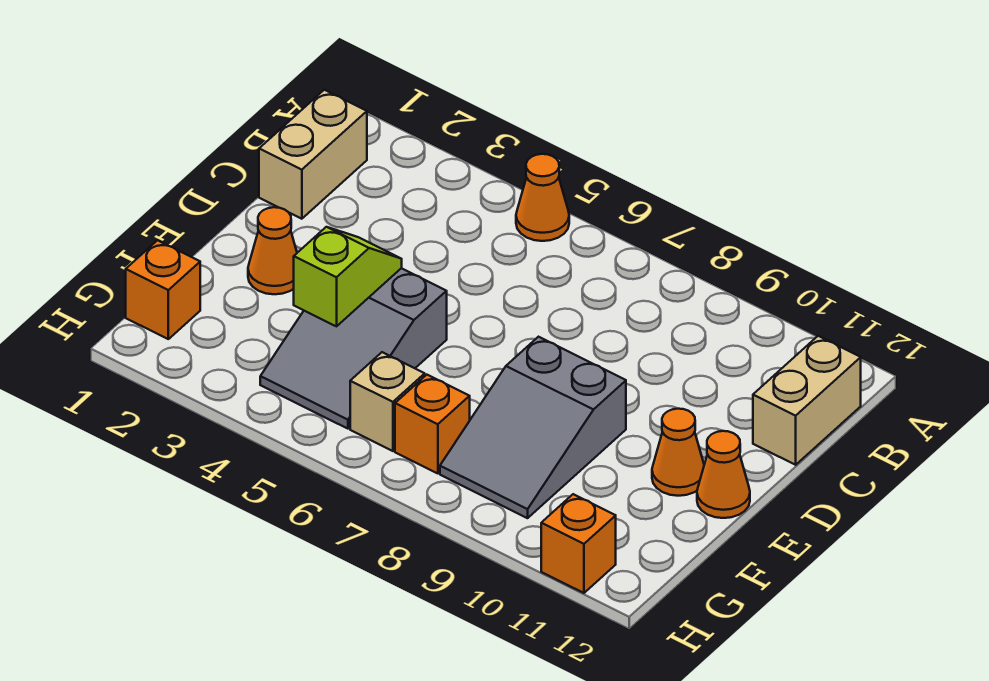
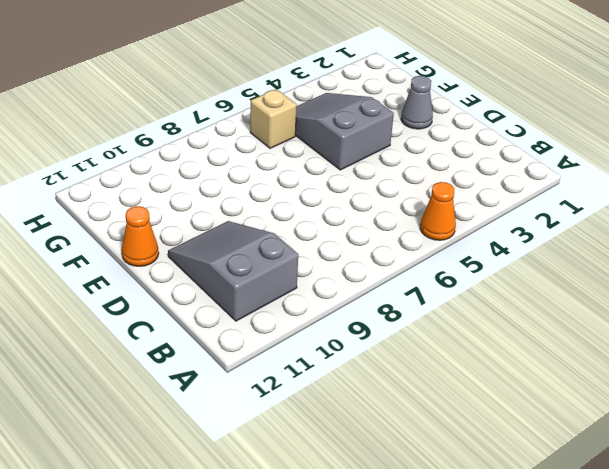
grey 2x3 slope [168,221,298,321] -> grey 2x3 slope moved to [440,337,626,518]
grey 1x1 cone [401,76,433,129] -> orange 1x1 cone [248,207,297,294]
none -> tan 1x2 brick [259,90,367,219]
none -> tan 1x2 brick [753,336,861,465]
none -> orange 1x1 cone [652,409,704,496]

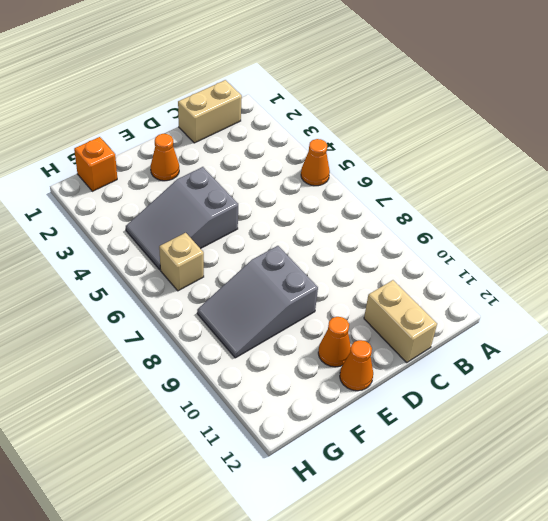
tan 1x2 brick [364,280,437,362] -> tan 1x2 brick turned to [753,336,861,465]
none -> orange 1x1 brick [395,375,470,473]
none -> orange 1x1 brick [541,494,616,593]
none -> lime 1x2 slope [294,227,402,326]

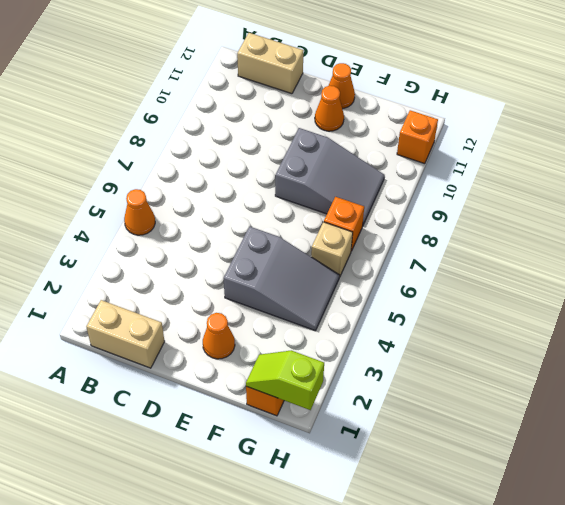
lime 1x2 slope [246,351,324,410] -> lime 1x2 slope moved to [294,227,402,326]

